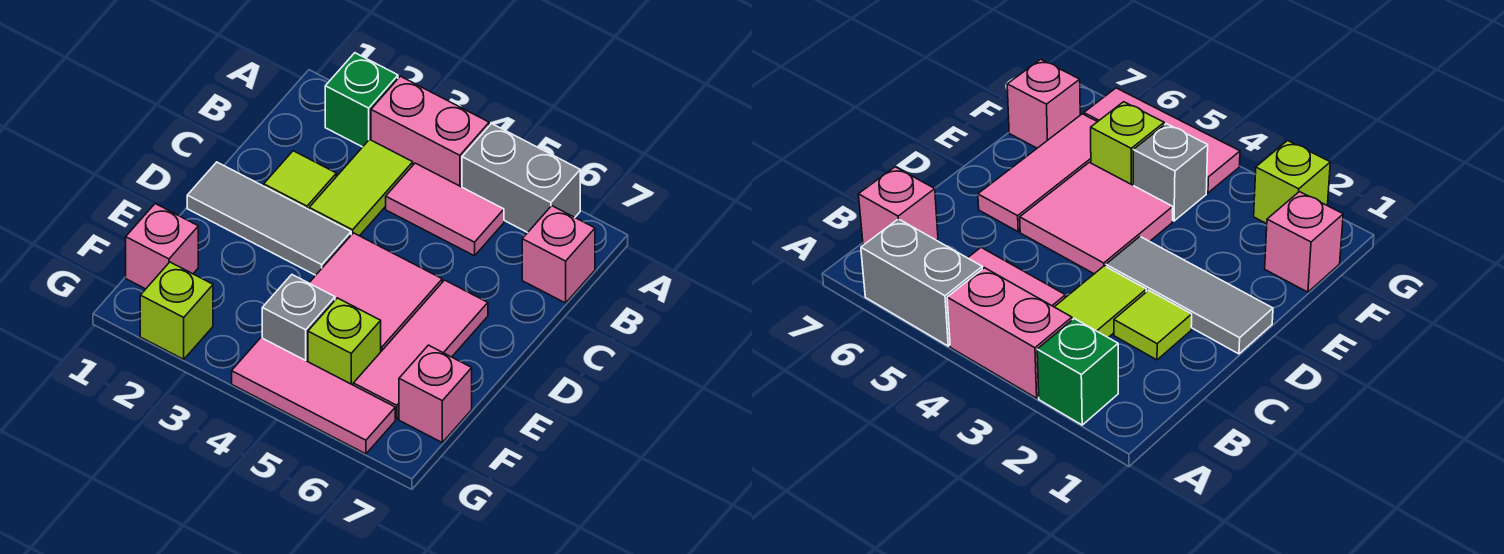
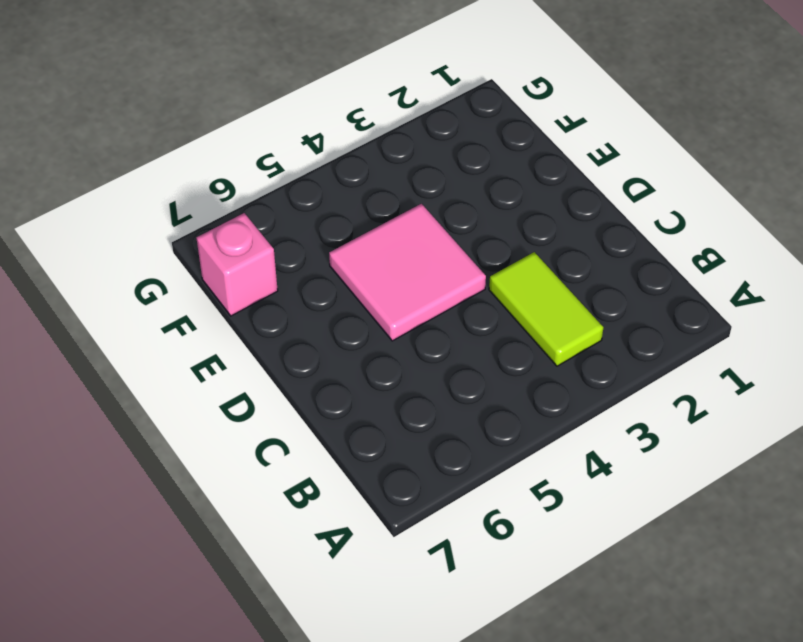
none -> green 1x1 brick [325,53,398,147]
none -> pink 1x2 brick [371,76,489,187]
none -> grey 1x2 brick [462,124,580,233]

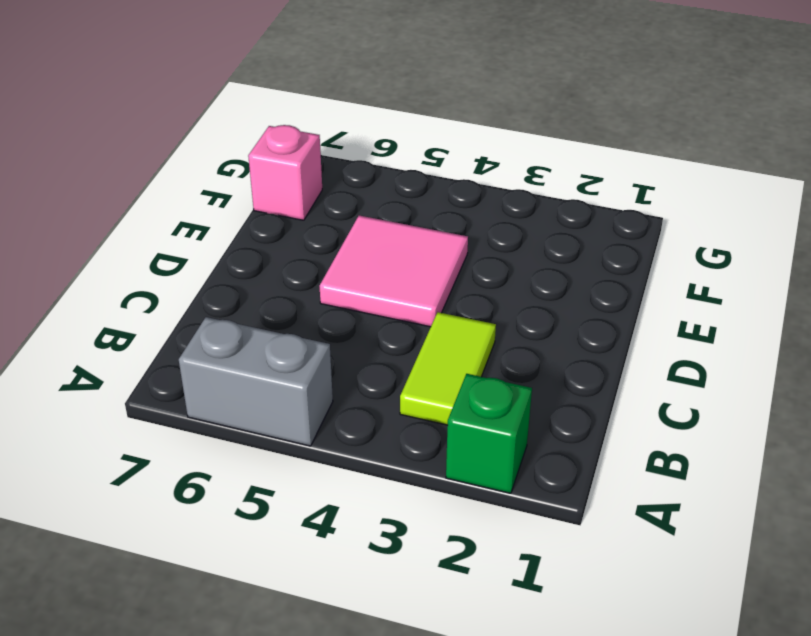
none -> pink 1x2 brick [371,76,489,187]
none -> pink 1x2 tile [386,163,504,256]
none -> pink 1x1 brick [522,206,595,303]

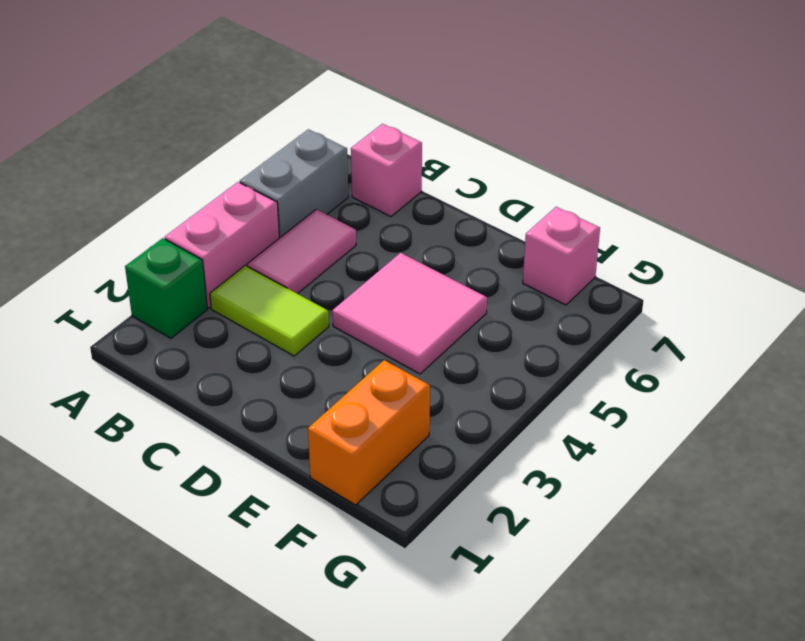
orange 1x2 brick [308,360,430,505] -> pink 1x1 brick [126,204,198,289]
none -> lime 1x1 tile [264,151,336,210]
none -> grey 1x3 tile [187,162,351,275]
none -> pink 1x3 tile [353,280,488,419]

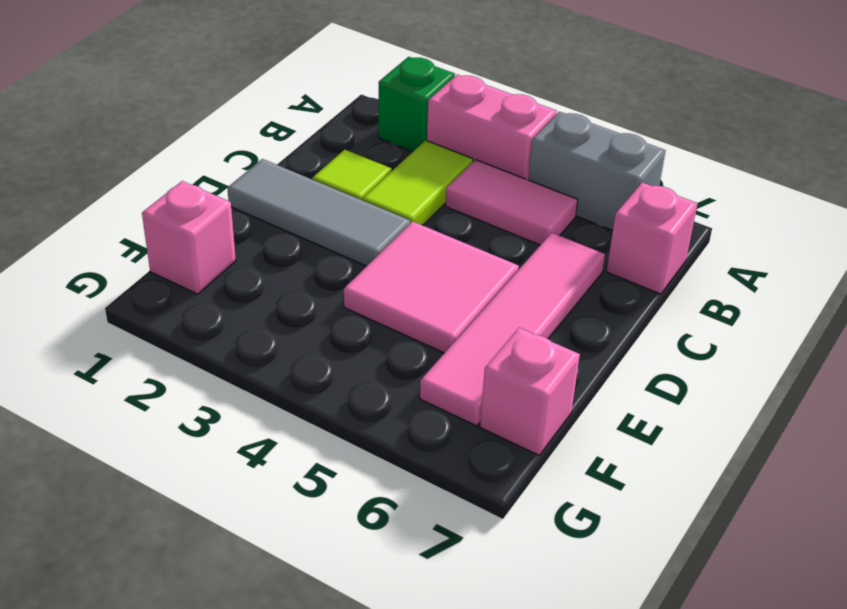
pink 1x4 tile [420,233,605,426] -> pink 1x3 tile [353,280,488,419]
none -> grey 1x1 brick [262,275,335,362]
none -> lime 1x1 brick [308,298,381,385]
none -> lime 1x1 brick [140,262,213,359]

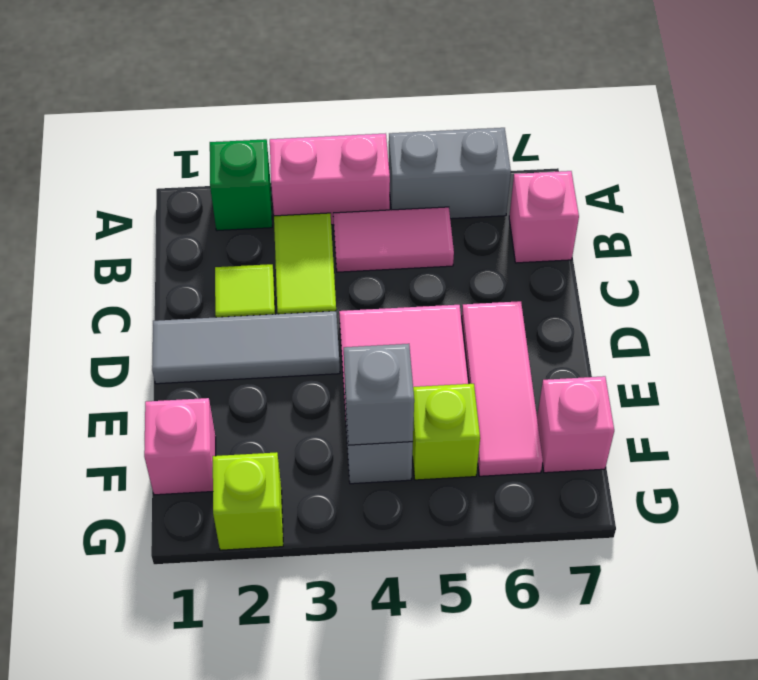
grey 1x1 brick [344,344,414,445] -> none
none -> pink 1x3 tile [232,338,395,454]

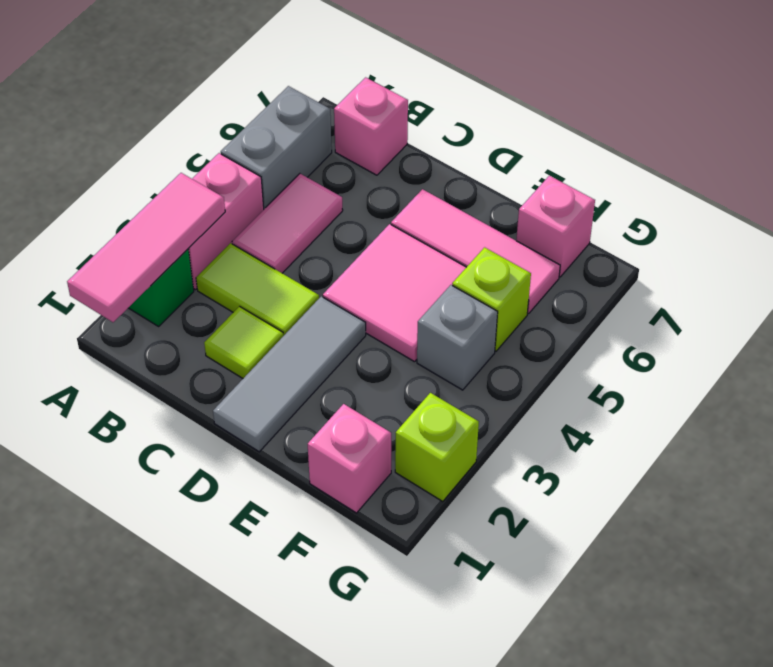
pink 1x3 tile [67,173,225,322] -> pink 1x3 tile moved to [232,338,395,454]

